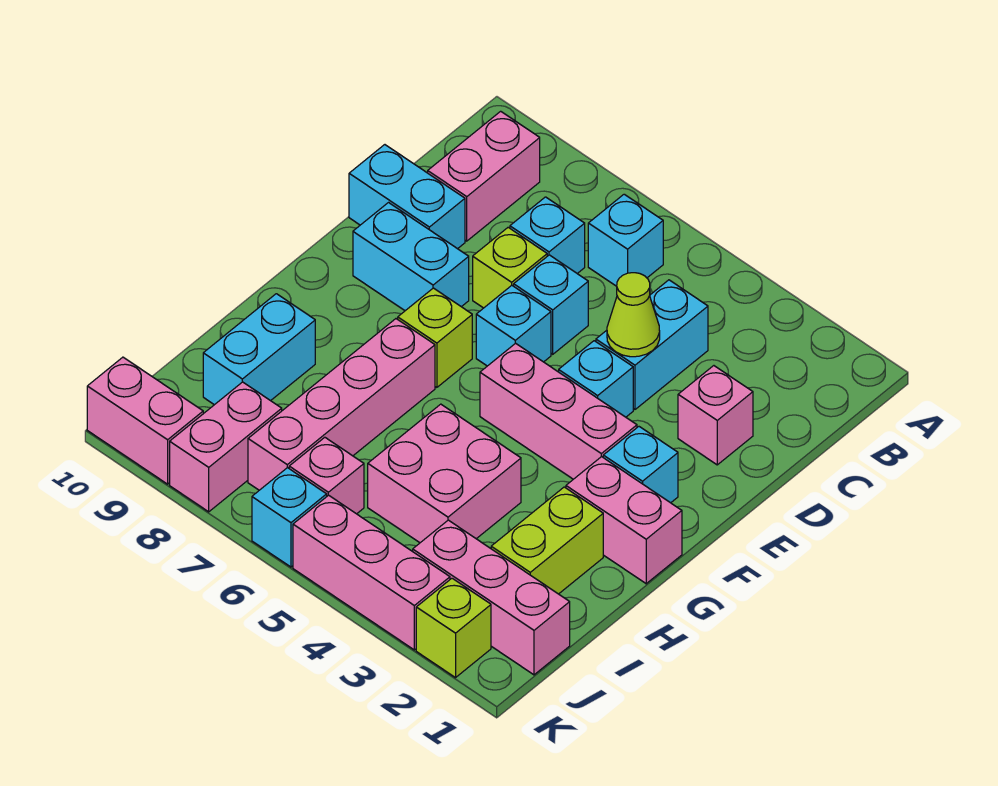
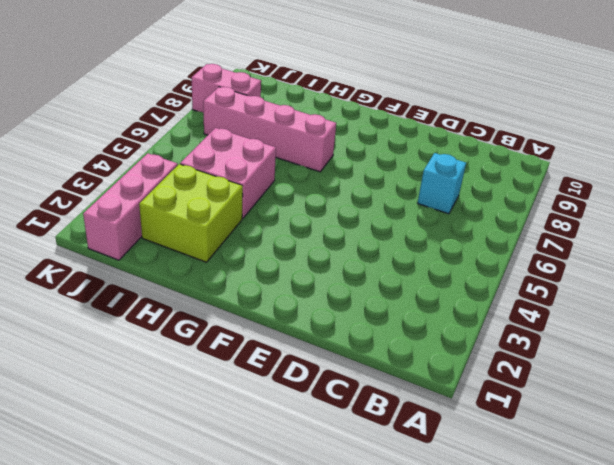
lime 2x2 brick [139,164,243,262] -> lime 1x2 brick [491,487,603,594]
none -> cyan 1x1 brick [588,194,663,286]
none -> pink 1x2 brick [428,111,540,241]
none -> cyan 1x2 brick [596,280,708,409]

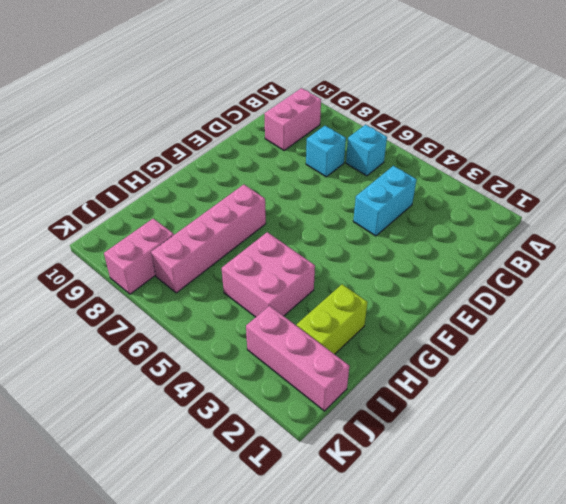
none -> pink 1x1 brick [678,366,753,465]
none -> cyan 1x1 brick [514,255,588,354]
none -> lime 1x1 brick [473,227,547,308]

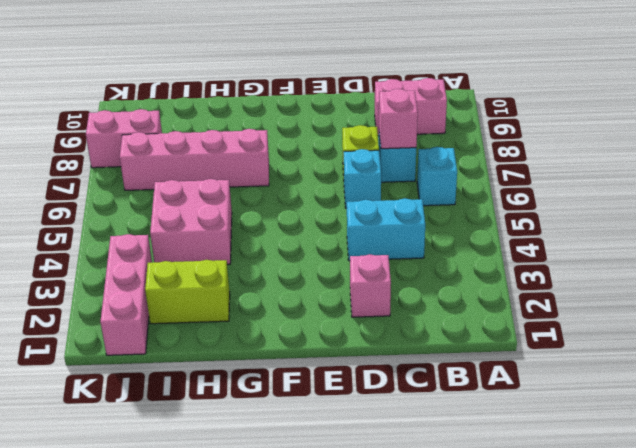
pink 1x1 brick [379,89,418,149] -> pink 1x1 brick moved to [289,437,364,514]
none -> cyan 1x2 brick [349,145,465,249]
none -> cyan 1x1 brick [559,341,633,417]
none -> cyan 1x1 brick [476,286,551,366]

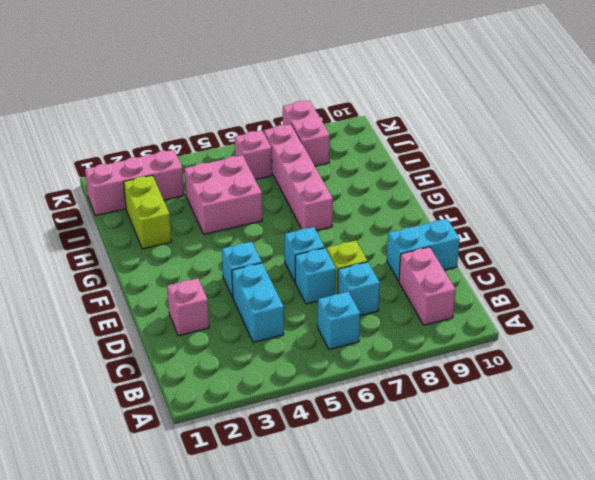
none -> cyan 1x2 brick [353,203,469,311]
none -> cyan 1x1 brick [603,427,678,503]
none -> pink 1x3 brick [480,343,637,479]

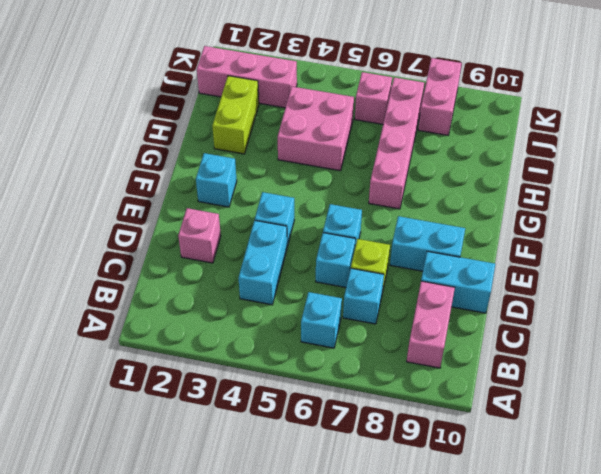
none -> pink 1x3 brick [480,343,637,479]
none -> lime 1x1 brick [398,288,472,387]
none -> pink 1x2 brick [566,457,682,584]

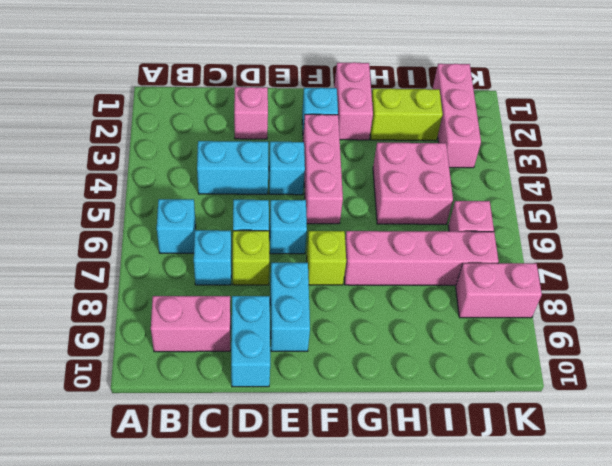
none -> cyan 1x2 brick [203,294,315,405]
none -> lime 1x1 brick [416,578,491,678]
none -> pink 1x3 brick [293,495,450,650]

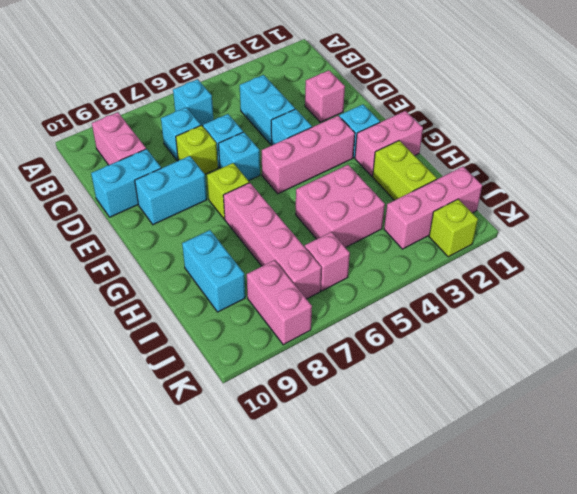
none -> pink 1x3 brick [293,495,450,650]
none -> cyan 1x1 brick [252,468,327,567]
none -> pink 1x2 brick [87,357,203,484]

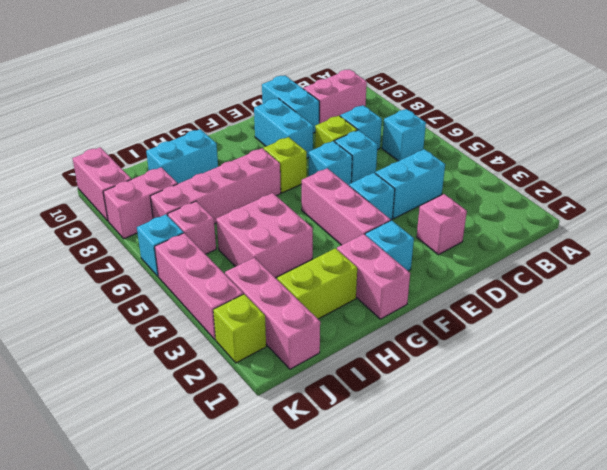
none -> lime 1x1 cone [607,273,660,357]

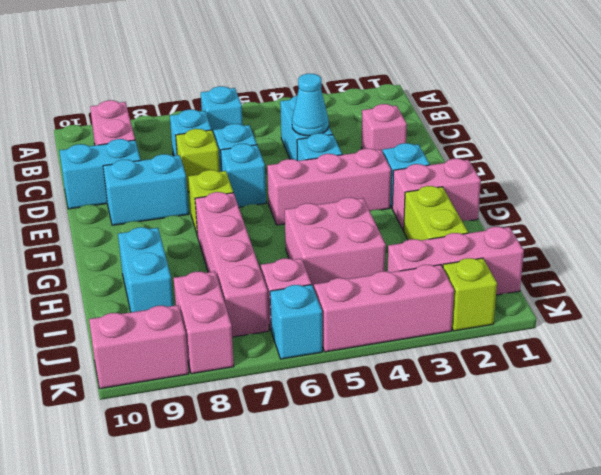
cyan 1x1 cone [292,74,329,136] -> lime 1x1 cone [607,273,660,357]

